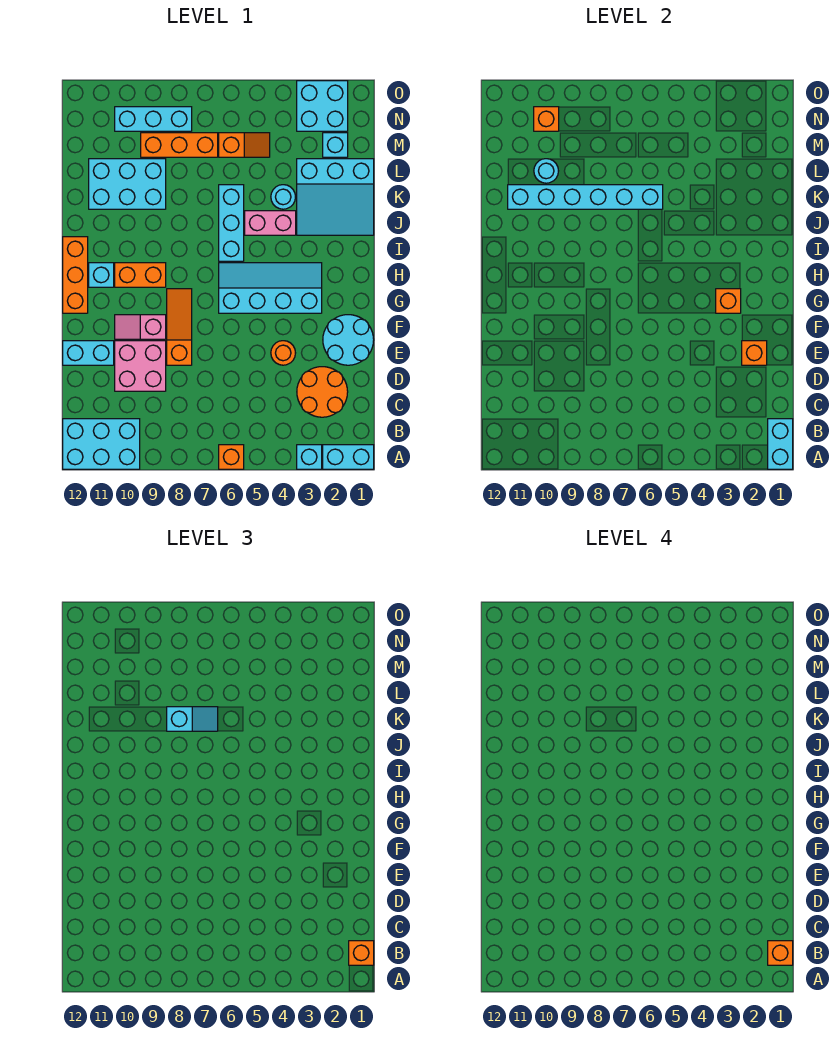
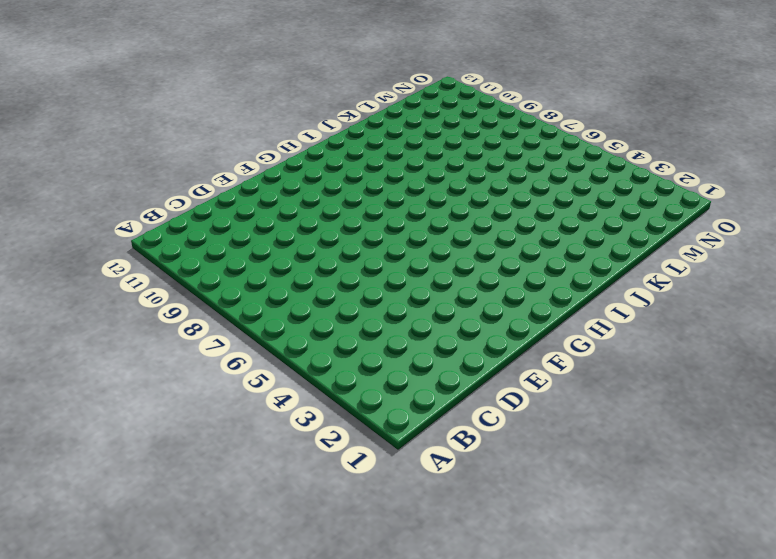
none -> cyan 1x2 brick [323,445,374,469]
none -> cyan 1x1 brick [297,445,322,469]
none -> orange 1x1 brick [219,445,244,469]
none -> cyan 2x3 brick [63,419,140,469]

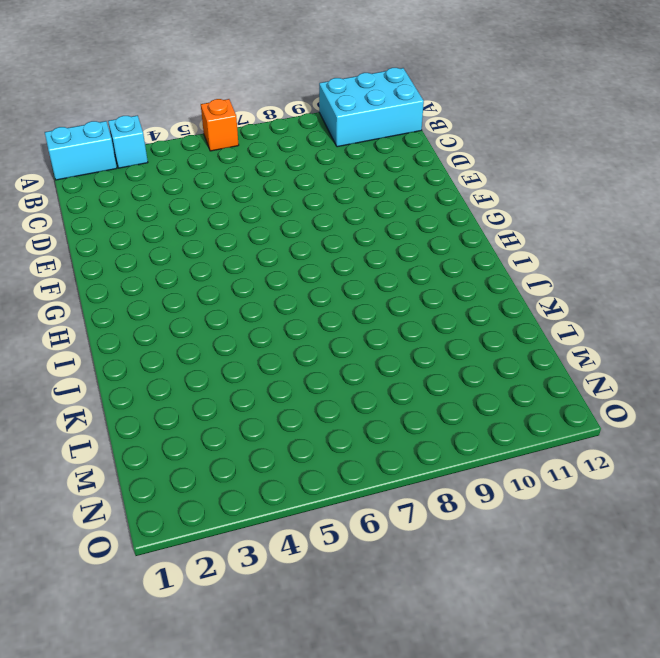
none -> orange 2x2 round brick [297,367,348,417]
none -> pink 2x2 brick [115,341,166,391]
none -> cyan 2x2 round brick [323,315,374,365]
none -> orange 1x1 round brick [271,341,295,365]

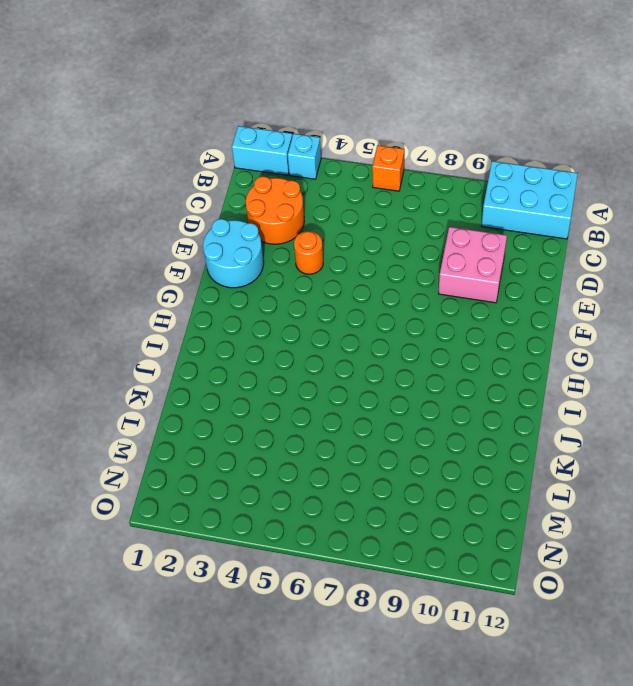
none -> orange 1x3 slope [167,289,192,365]
none -> cyan 1x2 brick [63,341,114,365]
none -> pink 1x2 slope [115,315,166,339]
none -> cyan 2x4 slope [219,263,322,313]

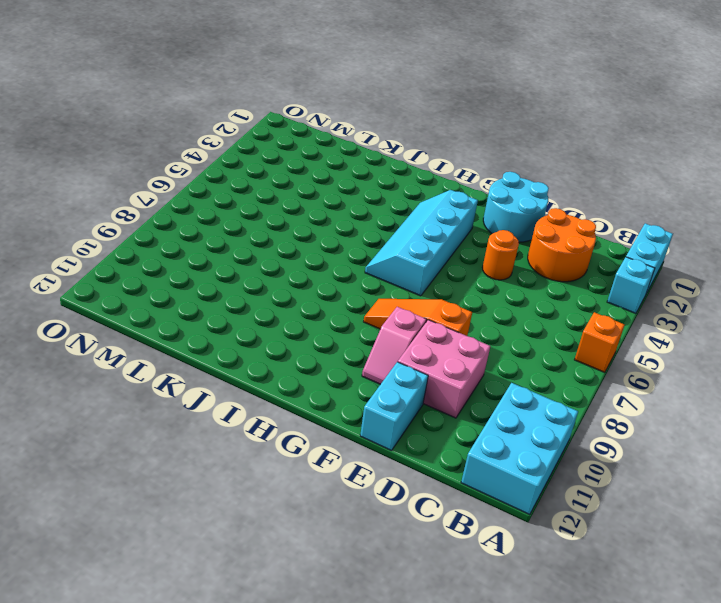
none -> orange 1x3 brick [63,237,88,313]
none -> orange 1x2 brick [115,263,166,287]
none -> cyan 1x1 brick [89,263,114,287]
none -> cyan 1x3 brick [219,185,244,261]

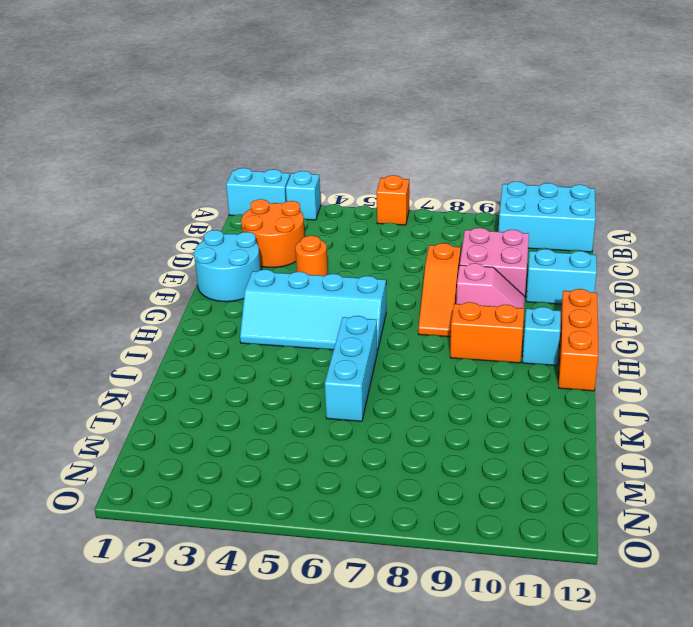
none -> cyan 3x3 slope [297,159,374,235]
none -> pink 1x2 brick [245,211,296,235]
none -> cyan 1x1 round brick [271,185,295,209]
none -> cyan 2x3 brick [89,159,166,209]

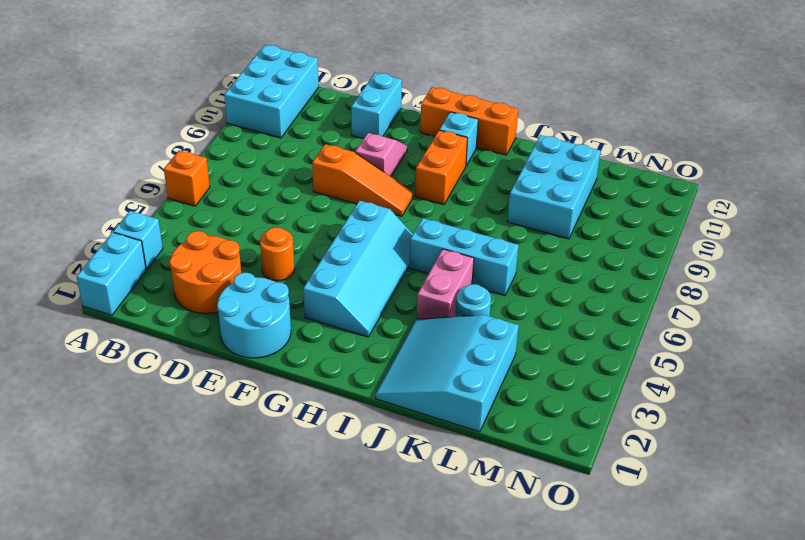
none -> pink 2x2 brick [115,341,166,391]
none -> cyan 1x1 brick [323,133,348,157]
none -> orange 1x2 slope [219,133,270,157]
none -> orange 1x3 brick [141,133,218,157]

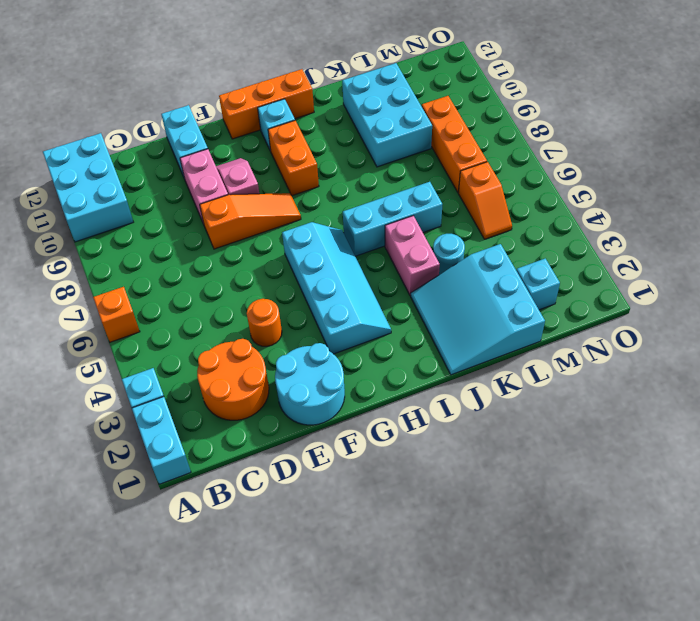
pink 1x2 brick [180,149,228,224] -> pink 2x2 brick [115,341,166,391]
none -> cyan 2x2 brick [297,81,348,131]
none -> cyan 1x3 brick [115,107,192,131]
none -> cyan 1x2 brick [768,419,793,469]
none -> orange 1x1 brick [742,341,767,365]

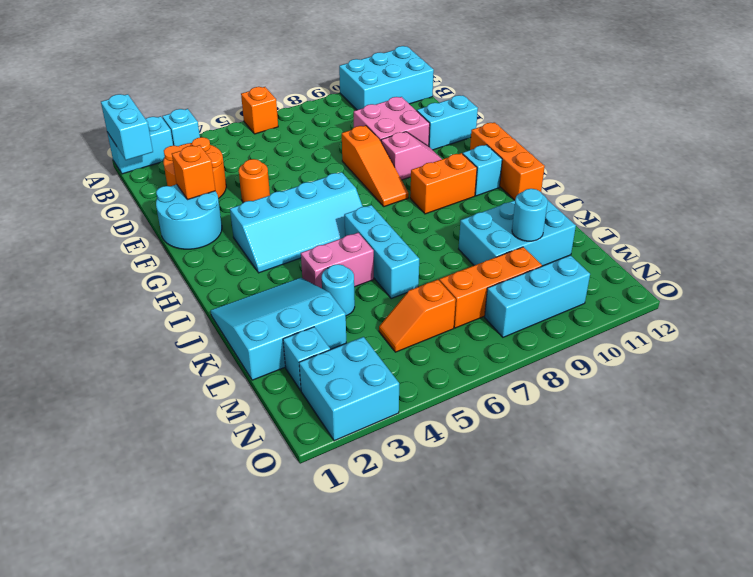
none -> orange 1x1 brick [716,289,741,313]
none -> cyan 1x6 brick [508,185,663,209]
none -> orange 1x1 brick [534,107,559,131]
none -> orange 1x1 brick [349,941,374,965]

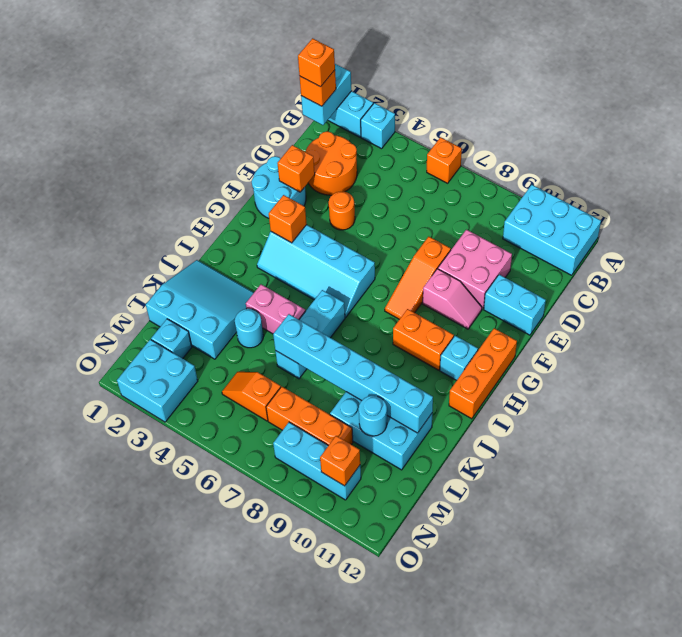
none -> cyan 1x2 slope [167,707,218,731]

